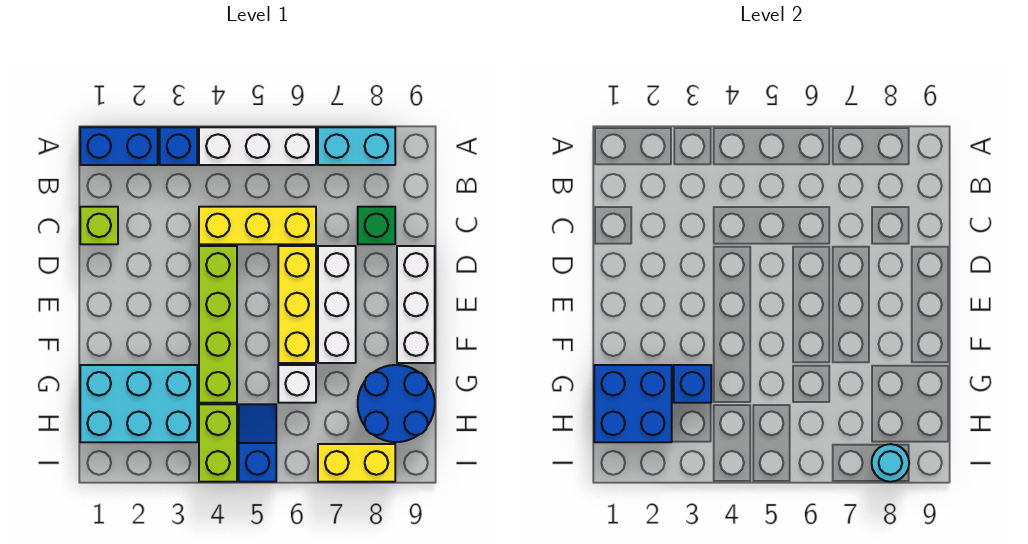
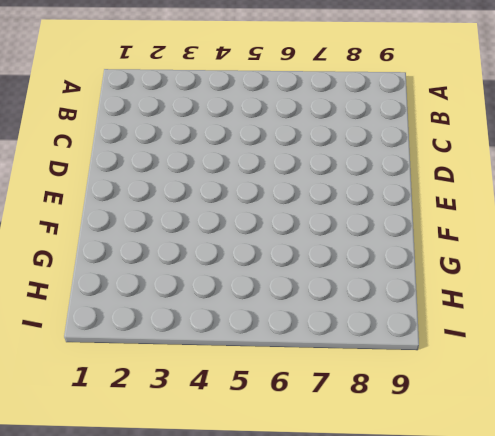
none -> blue 1x2 brick [80,127,158,165]
none -> blue 1x1 brick [160,127,197,165]
none -> white 1x3 brick [199,127,316,165]

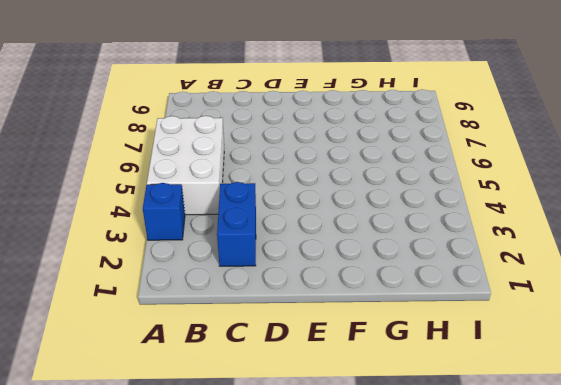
white 2x3 brick [147,116,224,215] -> white 1x3 brick [199,127,316,165]
blue 1x2 brick [217,182,256,266] -> blue 1x2 brick moved to [80,127,158,165]
none -> cyan 1x2 brick [318,127,395,165]
none -> lime 1x1 brick [80,207,118,244]
none -> yellow 1x3 brick [199,207,316,244]

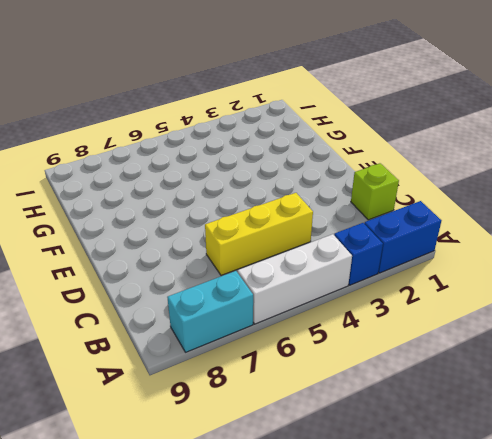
none -> green 1x1 brick [358,207,395,244]
none -> lime 1x4 brick [199,246,237,403]
none -> yellow 1x3 brick [278,246,316,363]

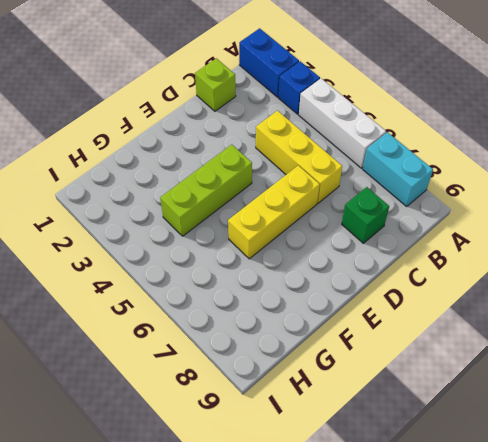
lime 1x3 brick [160,145,252,236] -> lime 1x4 brick [199,246,237,403]
none -> white 1x3 brick [318,246,356,363]
none -> white 1x3 brick [397,246,435,363]
none -> cyan 2x3 brick [80,365,197,442]

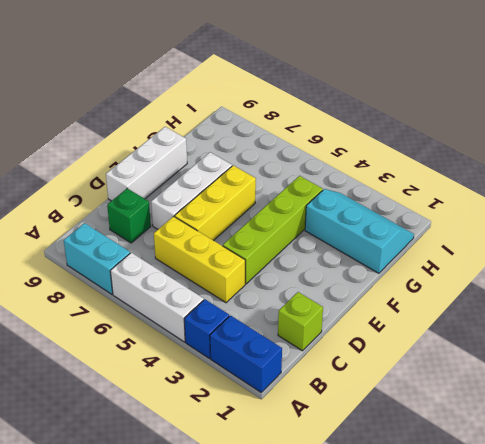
cyan 2x3 slope [305,189,414,273] -> cyan 2x3 brick [80,365,197,442]
none -> white 1x1 brick [278,365,316,403]
none -> blue 2x2 round brick [358,365,435,442]
none -> lime 1x2 brick [199,404,237,482]

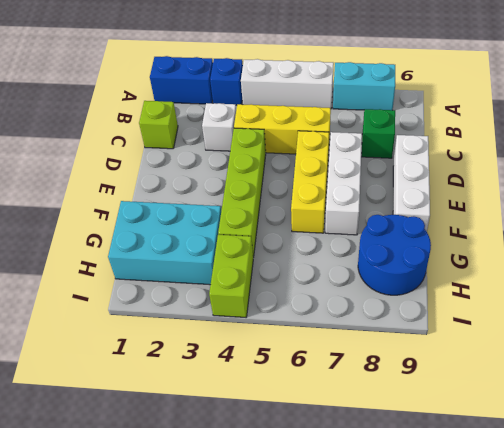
white 1x1 brick [202,103,236,151] -> white 1x1 brick moved to [278,365,316,403]
none -> blue 1x2 slope [239,404,276,482]
none -> yellow 1x2 brick [318,444,395,482]
none -> blue 2x2 brick [594,365,672,442]

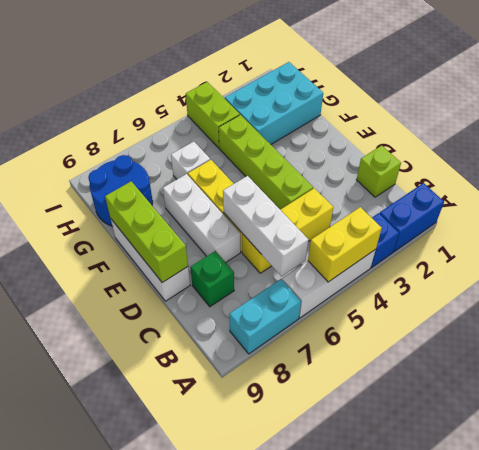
yellow 1x2 brick [308,207,382,282] -> yellow 1x2 brick moved to [318,444,395,482]
white 1x3 brick [223,176,308,276] -> none
lime 1x3 brick [105,181,188,283] -> none
none -> blue 1x2 slope [239,404,276,482]
none -> blue 2x2 brick [594,365,672,442]
none -> blue 1x1 brick [674,365,711,403]

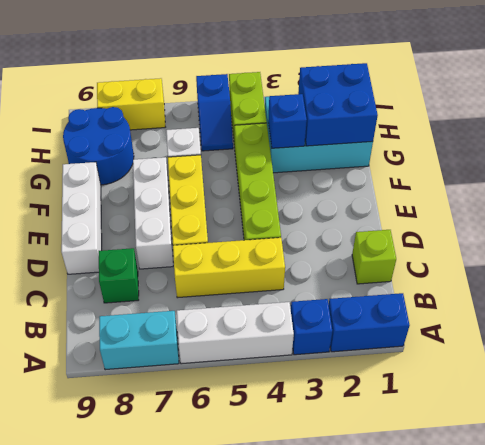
none -> cyan 1x1 round brick [872,444,909,482]

